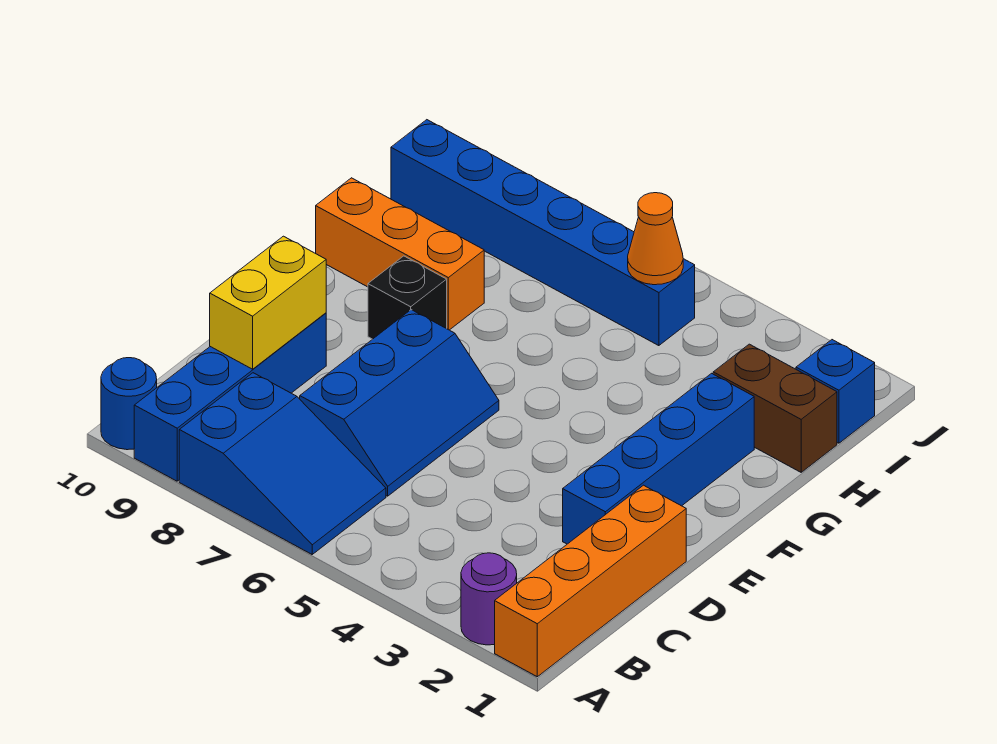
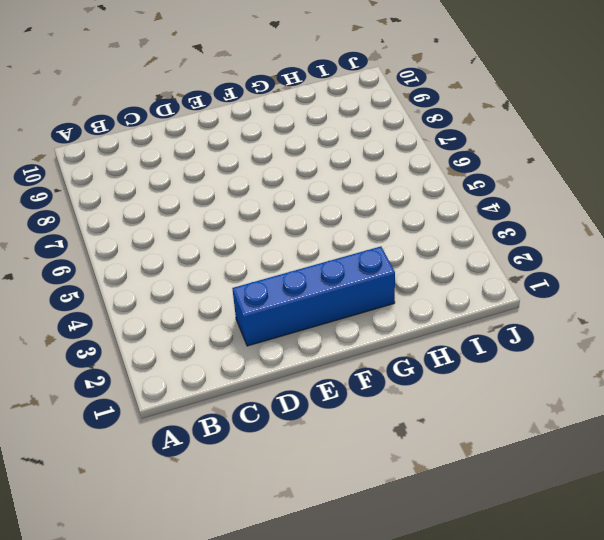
none -> orange 1x4 brick [495,485,686,677]
none -> purple 1x1 round brick [461,553,517,645]
none -> blue 2x3 slope [179,373,386,554]

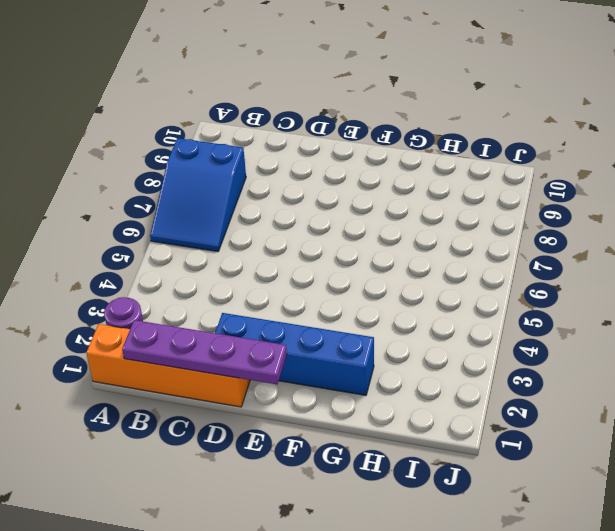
purple 1x4 plate [122,320,287,384] -> none
none -> blue 1x4 brick [134,313,326,481]
none -> blue 1x1 round brick [101,358,157,450]
none -> blue 2x3 slope [300,310,499,496]

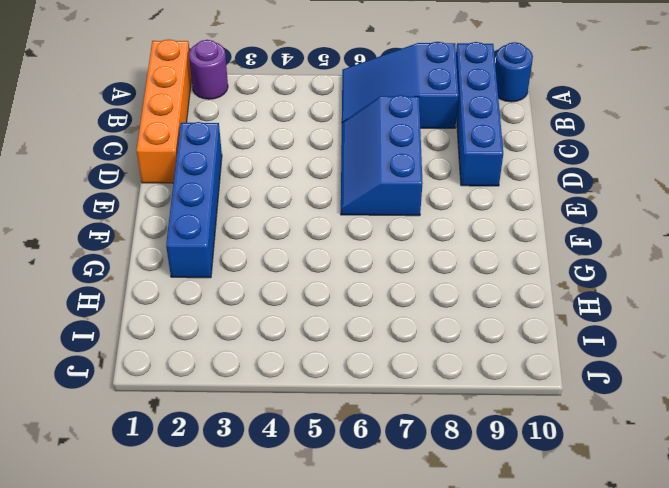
none -> black 1x1 brick [368,256,447,339]
none -> orange 1x3 brick [316,178,484,330]
none -> brown 1x2 brick [713,344,837,472]

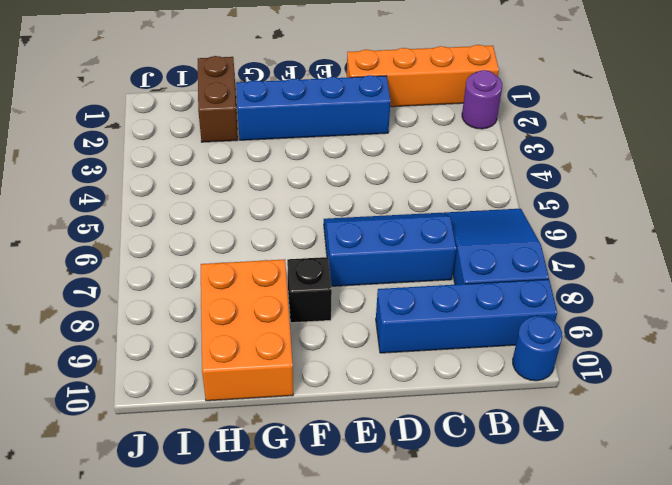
orange 2x3 brick [201,259,293,401] -> orange 1x3 brick [316,178,484,330]
none -> blue 1x1 brick [796,340,875,443]
none -> blue 1x6 brick [391,120,695,346]
none -> yellow 1x2 brick [210,236,326,369]

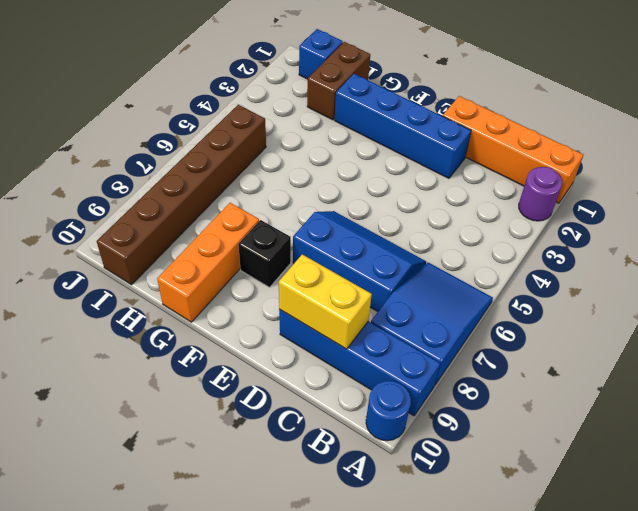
brown 1x6 brick [97,105,266,285] -> blue 1x6 brick [391,120,695,346]
none -> orange 1x1 cone [628,193,683,285]

